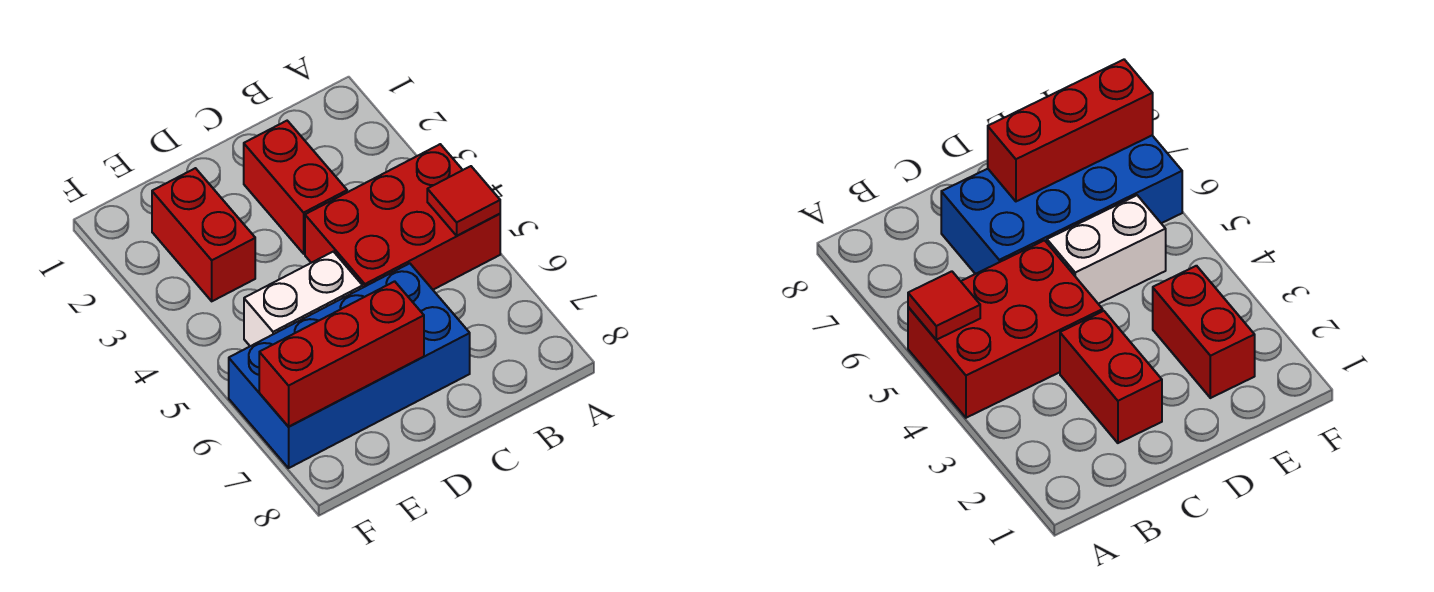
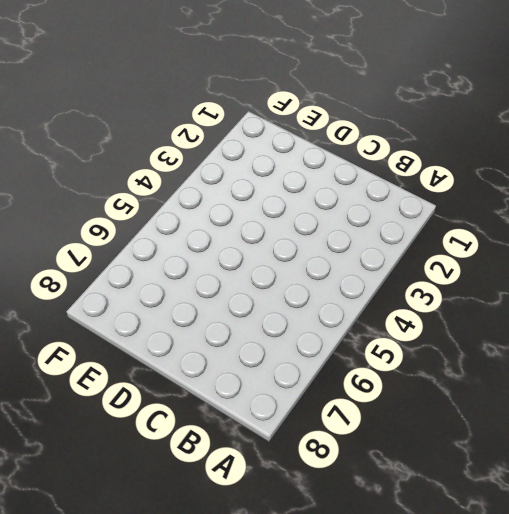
none -> red 2x3 brick [305,144,500,290]
none -> red 1x2 brick [244,121,347,254]

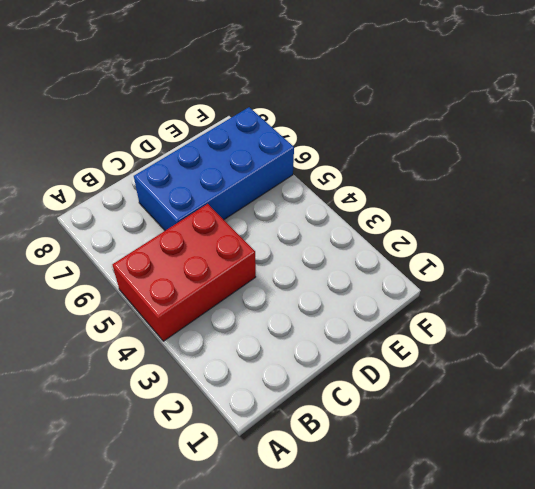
none -> red 1x2 brick [244,121,347,254]
none -> white 1x2 brick [244,252,363,346]

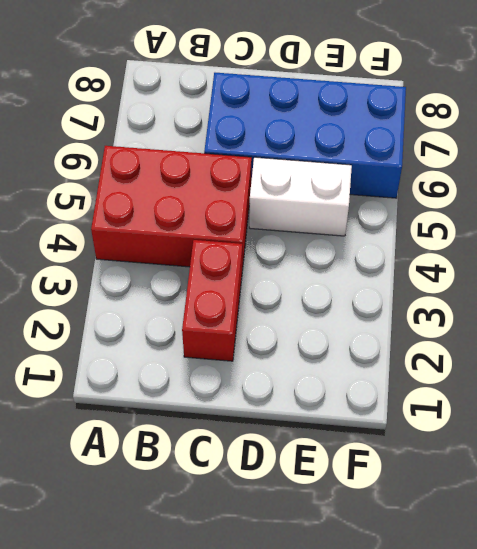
none -> red 1x2 brick [152,168,255,301]
none -> red 1x1 tile [427,166,500,236]

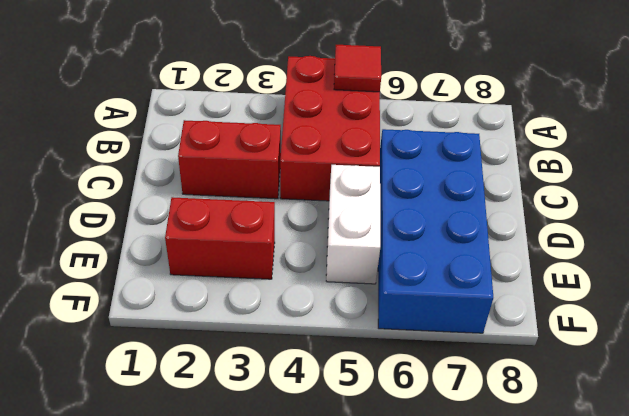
none -> red 1x3 brick [259,281,424,427]

